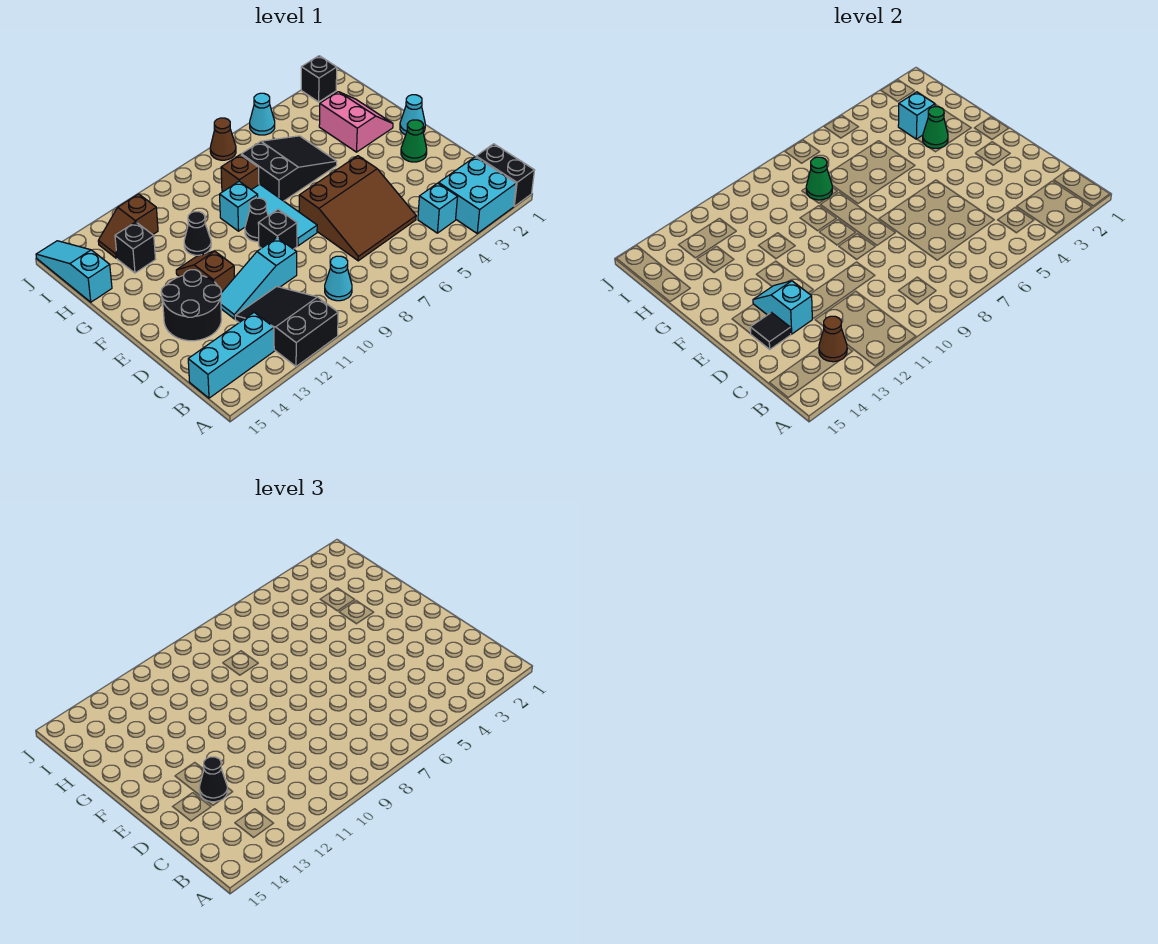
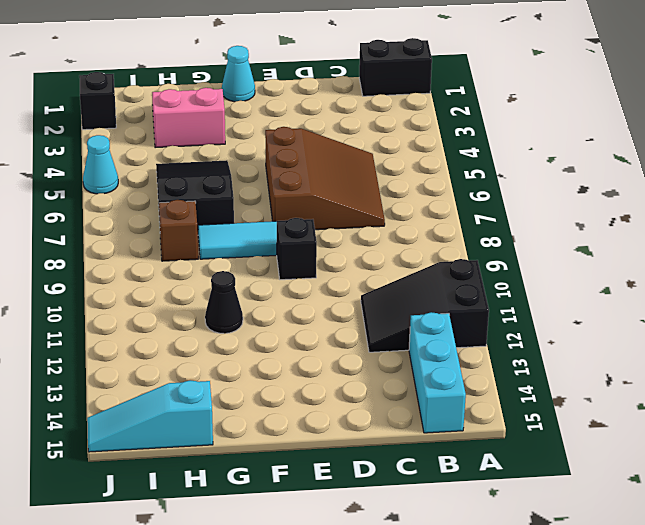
none -> cyan 2x2 brick [439,157,516,233]
none -> cyan 1x1 brick [418,183,457,233]
none -> cyan 1x1 cone [325,256,352,301]
none -> cyan 1x3 slope [221,238,297,319]

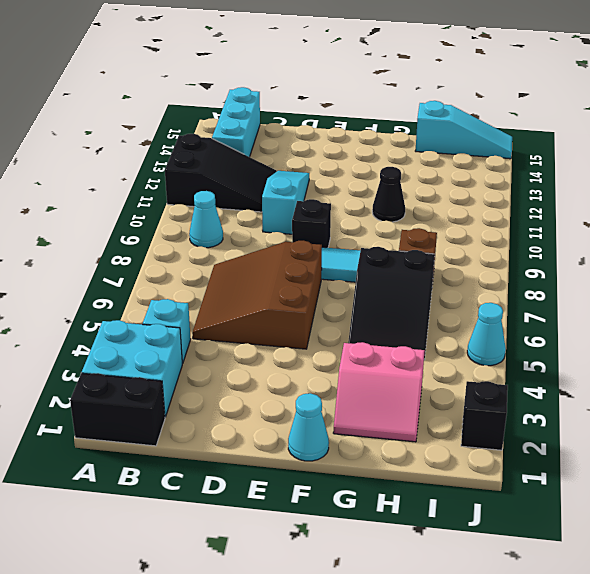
none -> black 2x2 round brick [161,270,222,341]
none -> green 1x1 cone [401,120,427,162]
none -> brown 1x2 slope [176,251,234,293]
none -> black 1x1 cone [245,198,268,242]

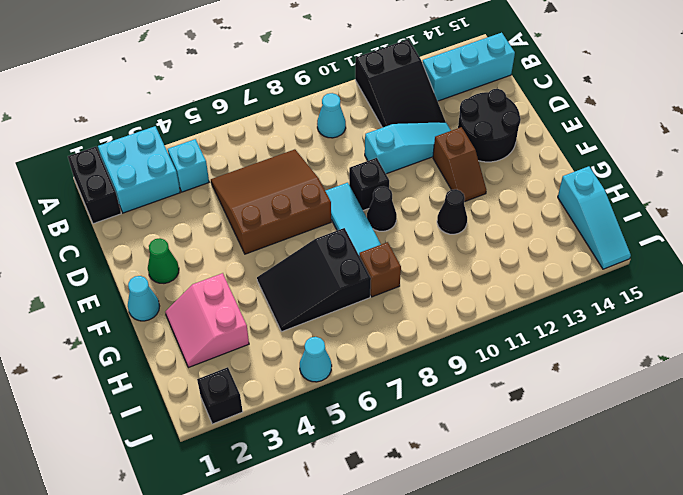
none -> cyan 1x1 brick [220,181,258,231]
none -> black 1x1 brick [115,222,156,273]
none -> brown 1x2 slope [98,194,158,258]
none -> brown 1x1 cone [210,118,236,160]

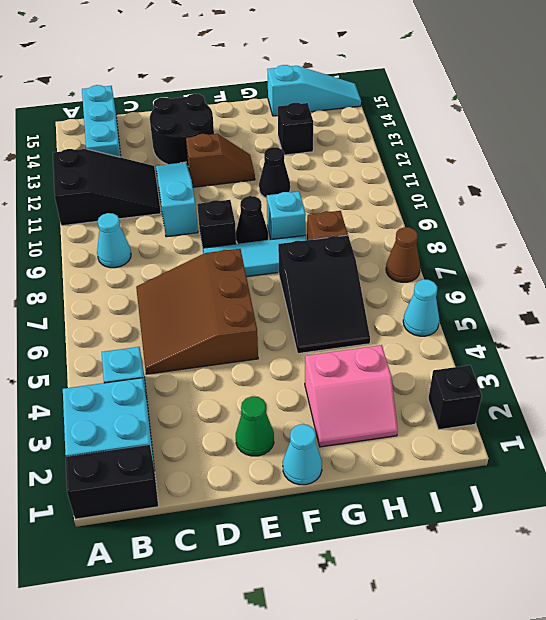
none -> brown 1x2 slope [98,194,158,258]
none -> brown 1x1 cone [819,316,847,362]
none -> cyan 1x2 slope [753,281,812,334]
none -> black 1x1 tile [750,313,791,349]

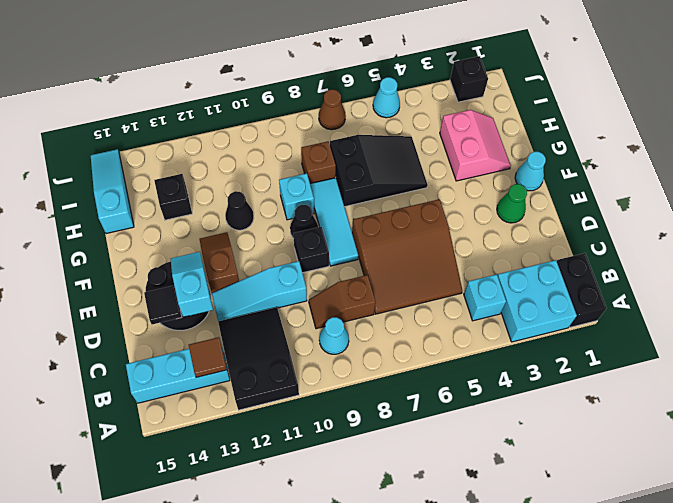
brown 1x1 tile [189,337,227,377] -> brown 1x1 cone [819,316,847,362]
brown 1x2 slope [309,275,376,329] -> brown 1x2 slope moved to [98,194,158,258]
none -> green 1x1 cone [923,107,948,148]
none -> cyan 1x1 brick [898,92,935,139]
none -> green 1x1 cone [806,157,832,200]
none -> black 1x1 cone [200,757,227,802]

